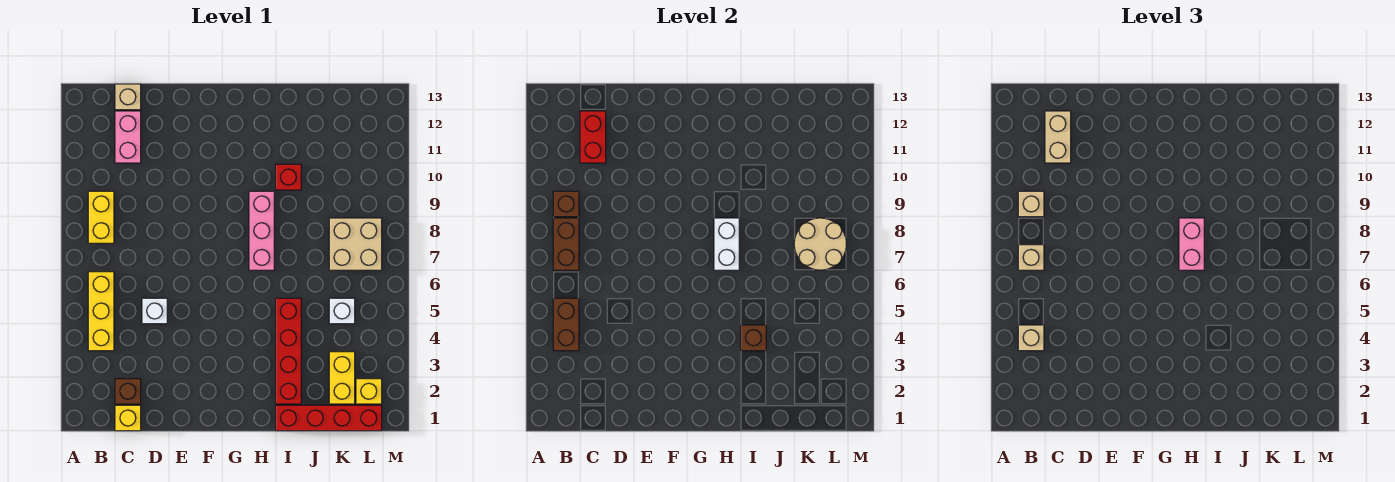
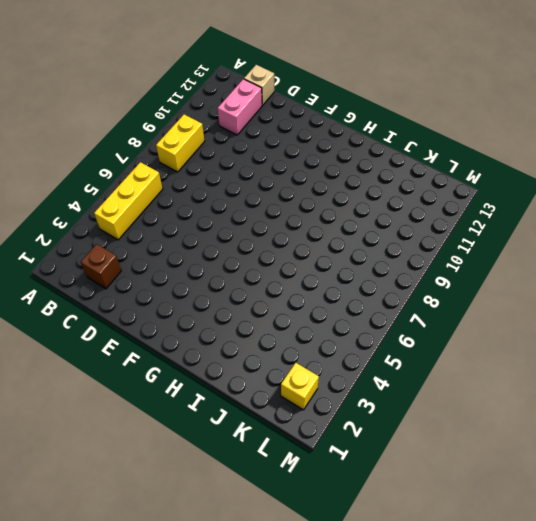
none -> yellow 1x1 brick [115,405,141,431]
none -> white 1x1 brick [142,298,167,324]
none -> pink 1x3 brick [249,191,274,270]

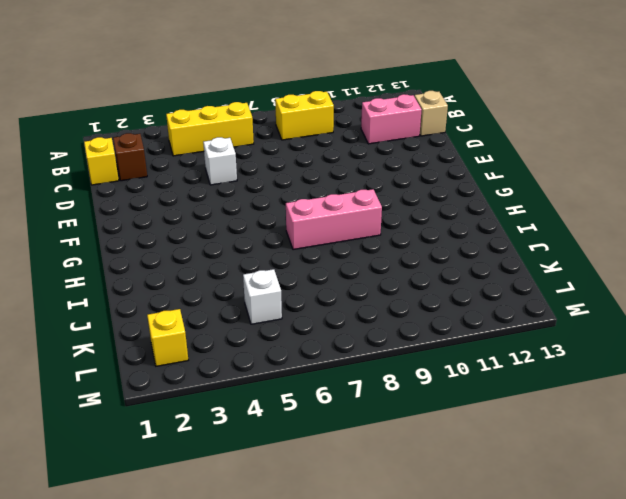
none -> red 1x4 brick [276,405,382,431]
none -> red 1x4 brick [276,298,301,404]
none -> red 1x1 brick [276,164,301,190]

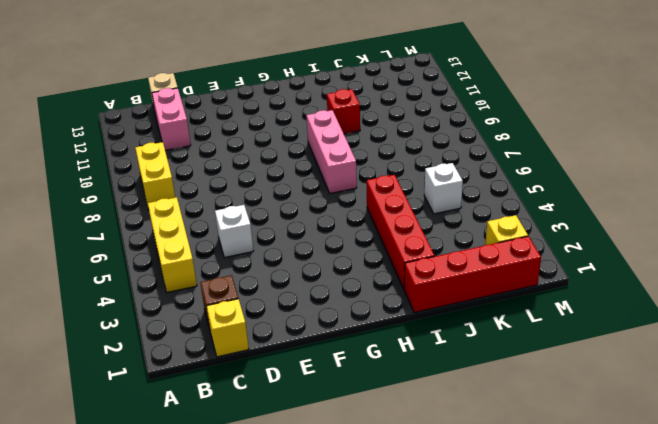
none -> yellow 1x2 brick [329,352,355,404]
none -> tan 2x2 brick [329,218,382,270]
none -> brown 1x2 brick [553,298,579,351]

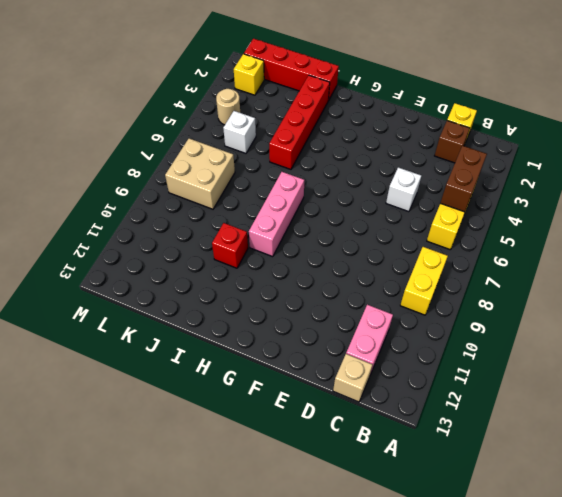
tan 1x1 round brick [216,89,240,125] -> none
none -> yellow 1x2 brick [329,352,355,404]
none -> brown 1x2 brick [553,218,579,270]
none -> brown 1x1 brick [553,191,579,217]

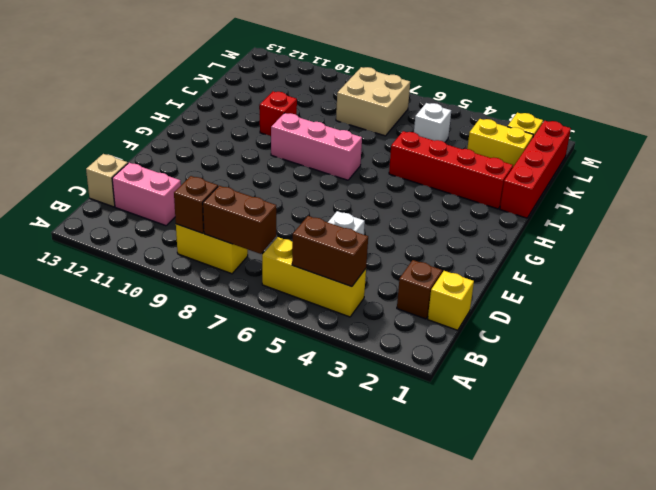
none -> red 1x2 brick [580,111,606,163]
none -> white 1x2 brick [714,218,739,270]
none -> brown 1x1 brick [741,325,766,351]

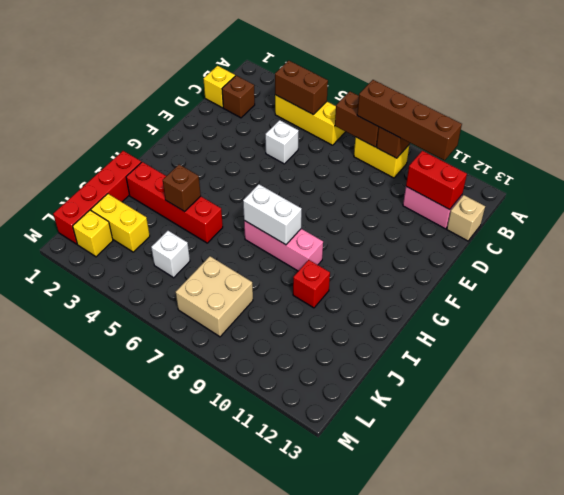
brown 1x4 brick [357,80,462,160] -> tan 1x1 brick [1018,191,1044,217]
none -> tan 2x2 round brick [794,218,846,270]
none -> tan 1x1 brick [1018,325,1044,351]
none -> tan 1x1 brick [1018,245,1044,270]

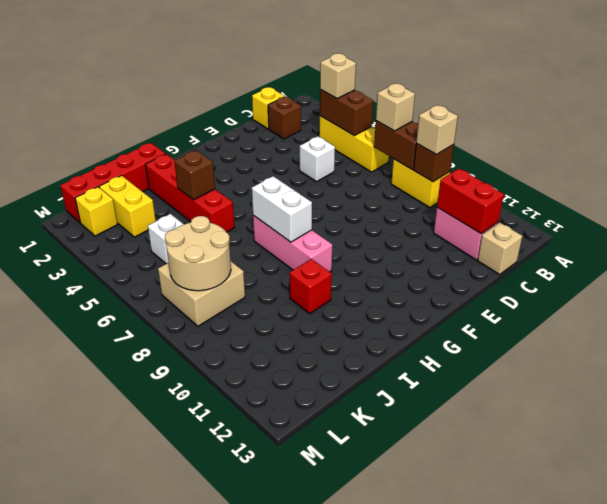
none -> tan 1x2 brick [1045,111,1071,163]
none -> pink 1x2 brick [1179,218,1204,270]

